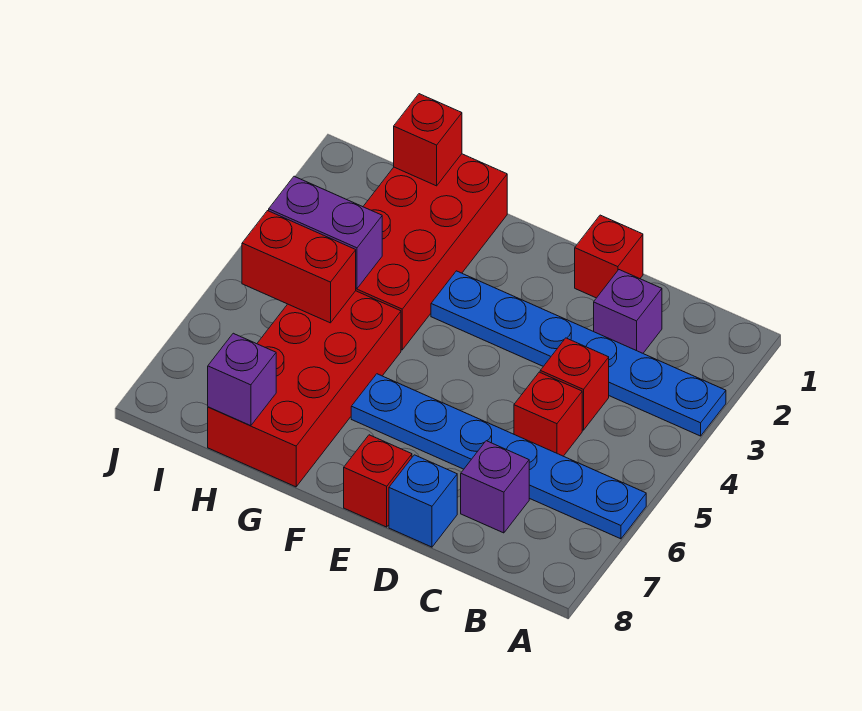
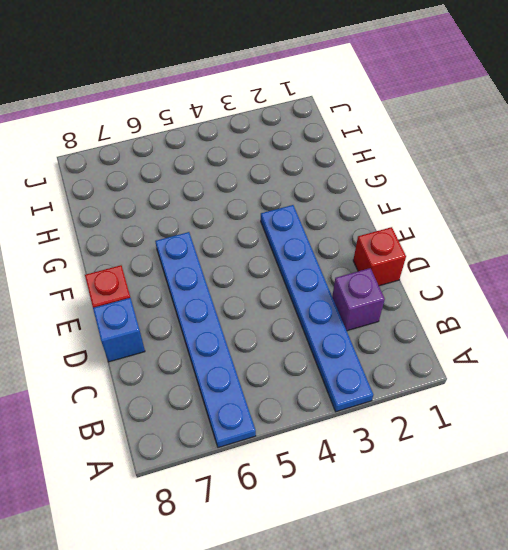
none -> red 1x1 brick [540,338,609,430]
none -> red 1x1 brick [514,372,582,456]
none -> purple 1x1 brick [461,441,529,533]

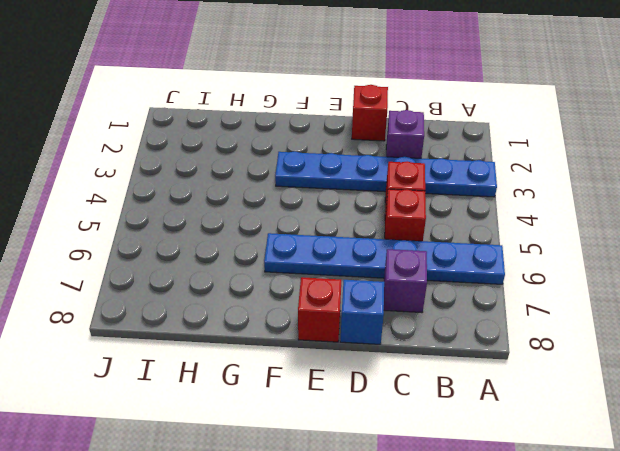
none -> red 2x4 brick [356,154,507,350]
none -> red 2x4 brick [208,291,401,487]
none -> red 1x1 brick [394,94,462,186]

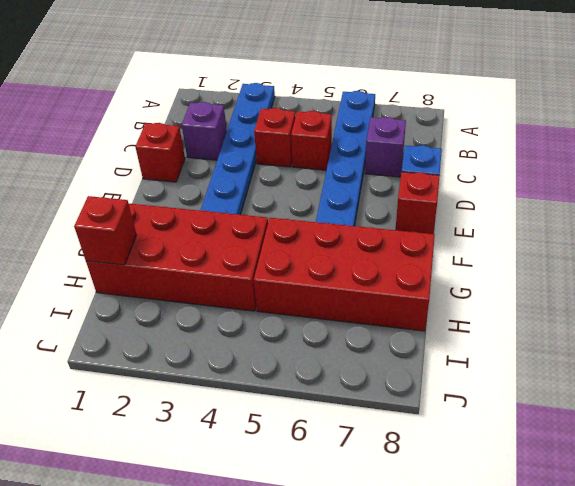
none -> purple 1x2 brick [269,176,382,289]
none -> red 1x2 brick [242,211,356,323]
none -> purple 1x1 brick [208,333,276,426]

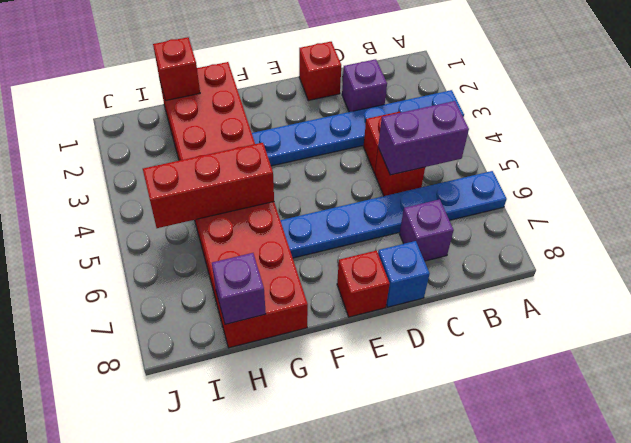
purple 1x2 brick [378,101,469,175] -> purple 1x2 brick moved to [269,176,382,289]
red 1x3 brick [143,143,274,228] -> red 1x2 brick [242,211,356,323]

